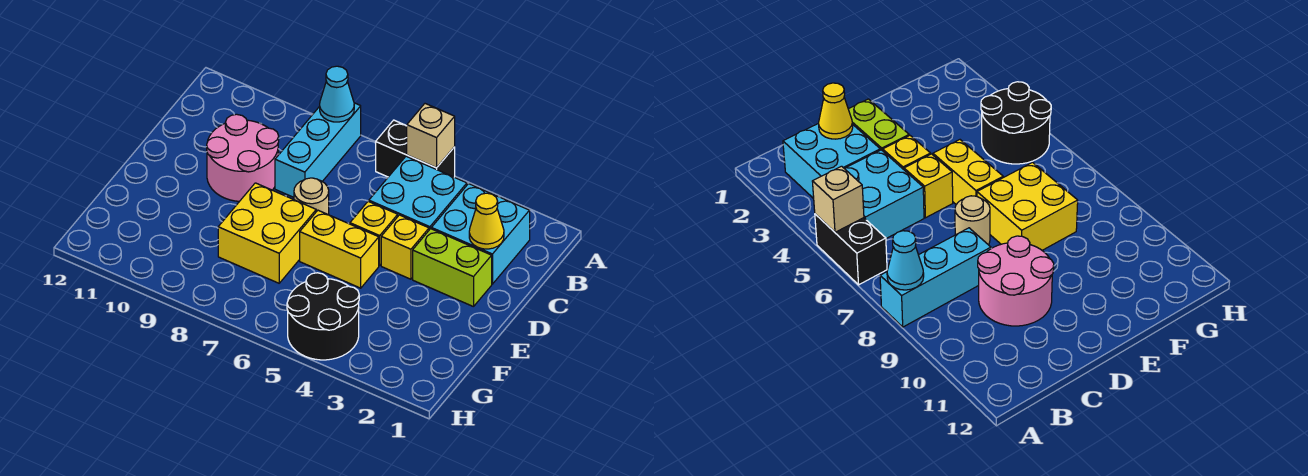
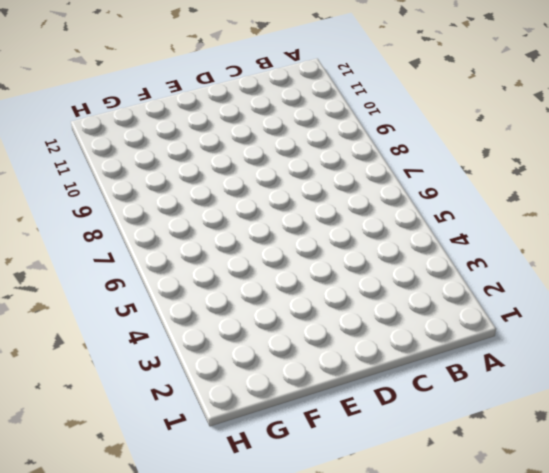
none -> black 1x2 brick [376,120,455,177]
none -> cyan 1x3 brick [275,103,361,197]
none -> cyan 2x2 brick [431,184,530,284]

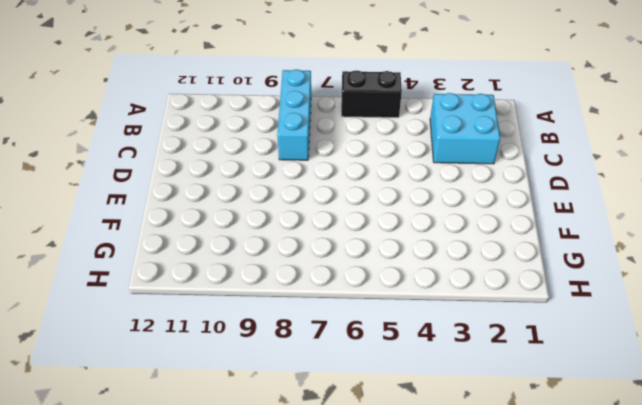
none -> cyan 2x2 brick [369,156,467,230]
none -> pink 2x2 round brick [207,114,279,201]
none -> lime 1x2 brick [413,229,492,307]

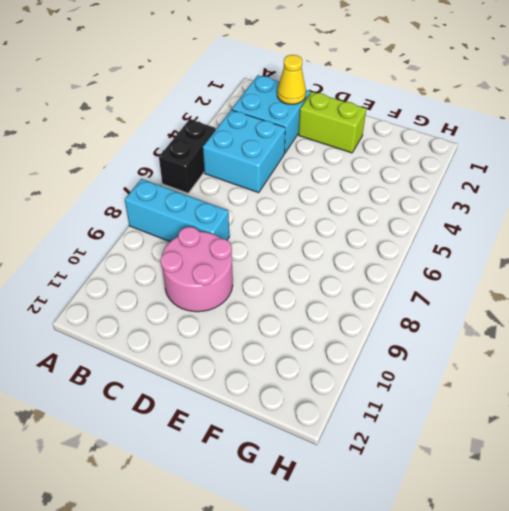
lime 1x2 brick [299,92,366,153] -> lime 1x2 brick turned to [413,229,492,307]
none -> yellow 1x1 brick [381,215,429,279]
none -> yellow 1x1 brick [350,201,398,266]
none -> tan 1x1 round brick [294,178,329,215]

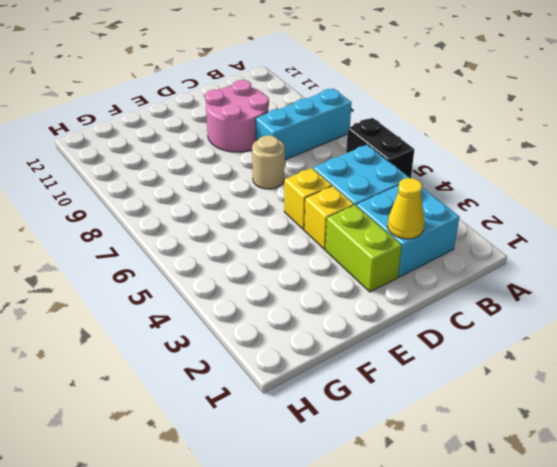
none -> yellow 1x2 brick [300,210,379,288]
none -> yellow 2x2 brick [218,183,316,283]
none -> black 2x2 round brick [287,273,359,360]

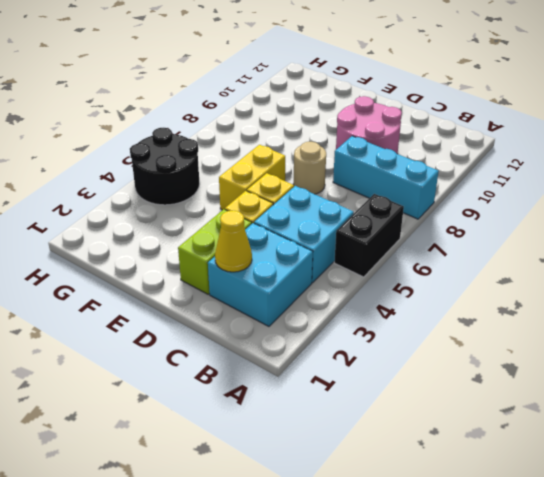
none -> yellow 2x2 brick [218,183,316,283]
none -> tan 1x1 brick [407,104,455,168]
none -> cyan 1x1 cone [320,66,354,122]

